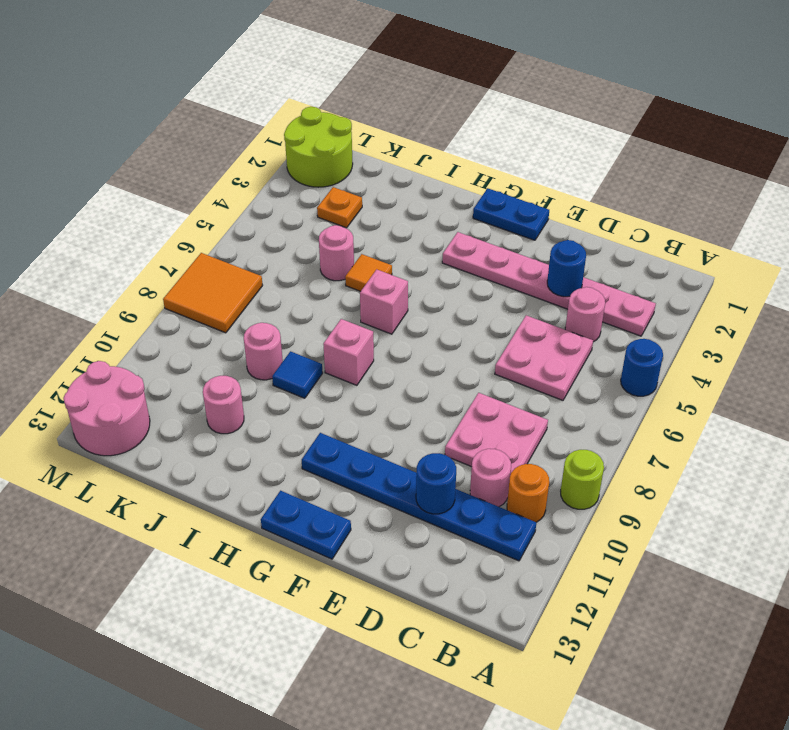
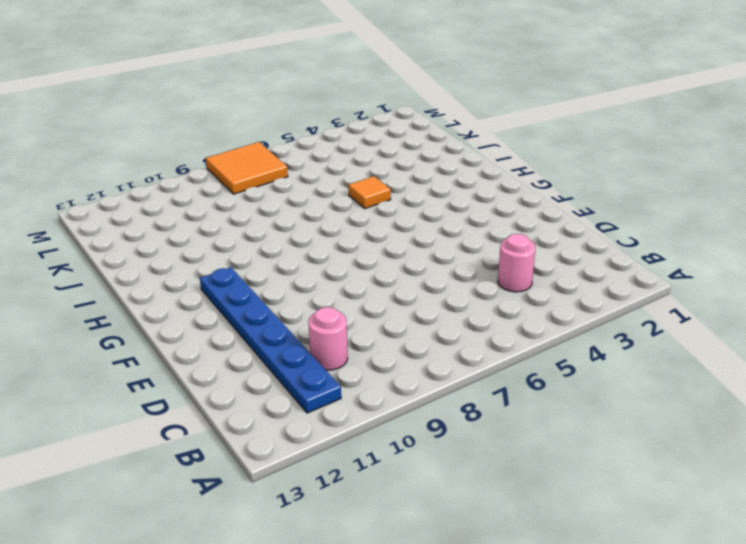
none -> blue 1x1 round brick [621,339,663,396]
none -> lime 1x1 round brick [561,450,604,509]
none -> pink 1x6 plate [442,232,656,336]

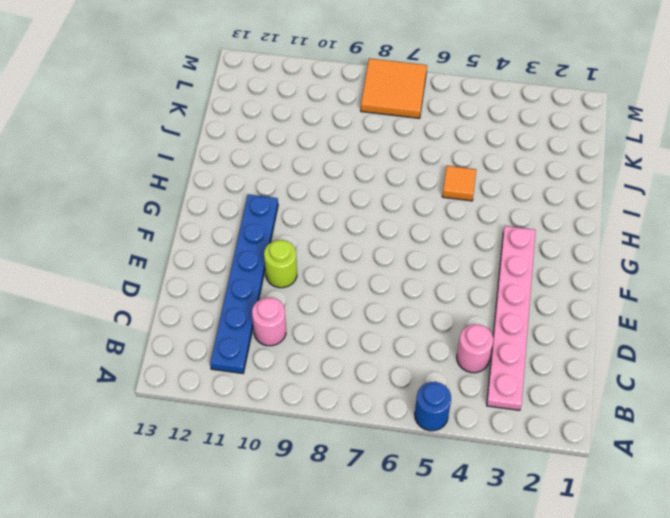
lime 1x1 round brick [264,240,297,288] -> lime 1x1 round brick moved to [561,450,604,509]
none -> orange 1x1 round brick [507,464,549,522]
none -> pink 2x2 plate [495,315,593,400]
none -> pink 2x2 plate [445,393,548,475]

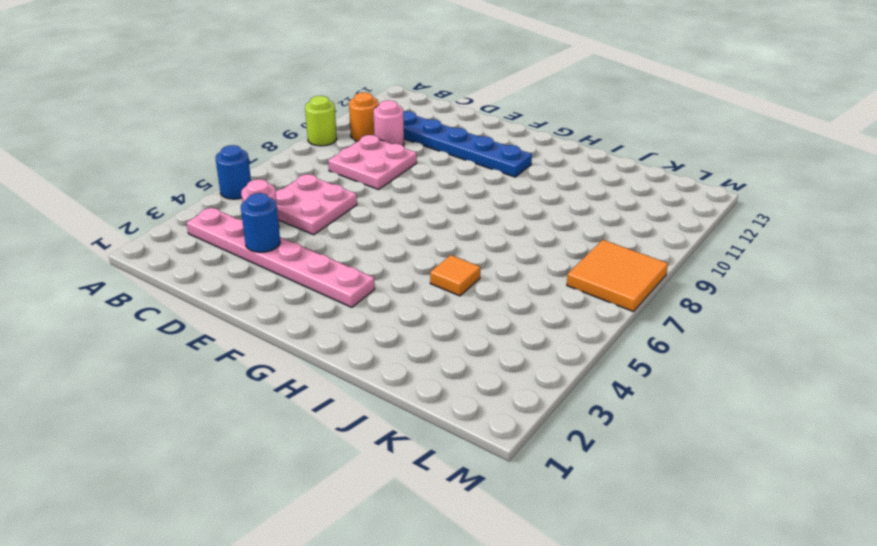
none -> blue 1x2 plate [473,188,549,240]
none -> blue 1x2 plate [261,491,351,559]
none -> pink 1x1 brick [360,270,408,334]

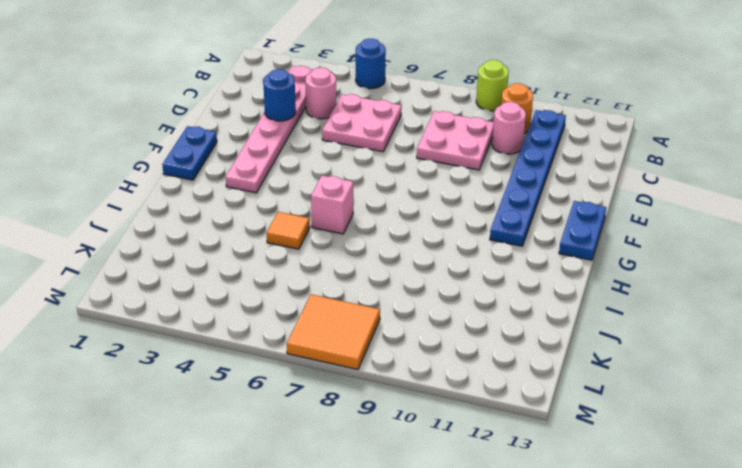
none -> pink 1x1 brick [323,319,374,385]
none -> blue 1x1 tile [272,351,323,398]
none -> pink 1x1 round brick [319,225,354,281]

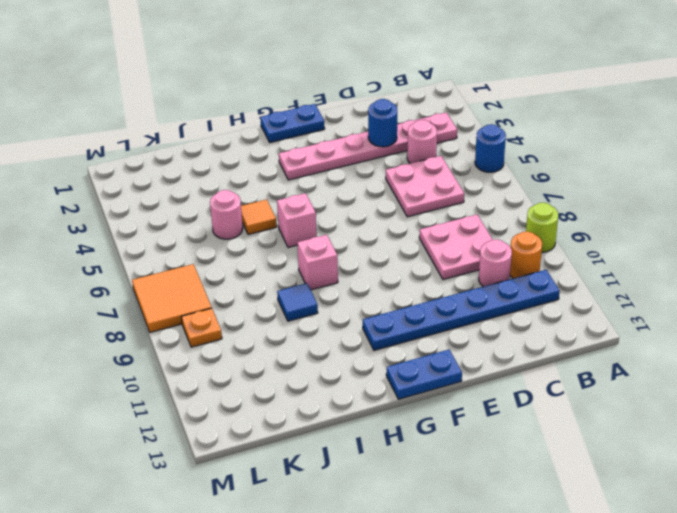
orange 1x1 plate [181,308,222,347] -> orange 1x1 plate moved to [317,187,362,228]
none -> pink 1x1 round brick [244,323,283,380]
none -> pink 1x1 round brick [203,376,244,434]
none -> lime 2x2 round brick [284,107,353,187]

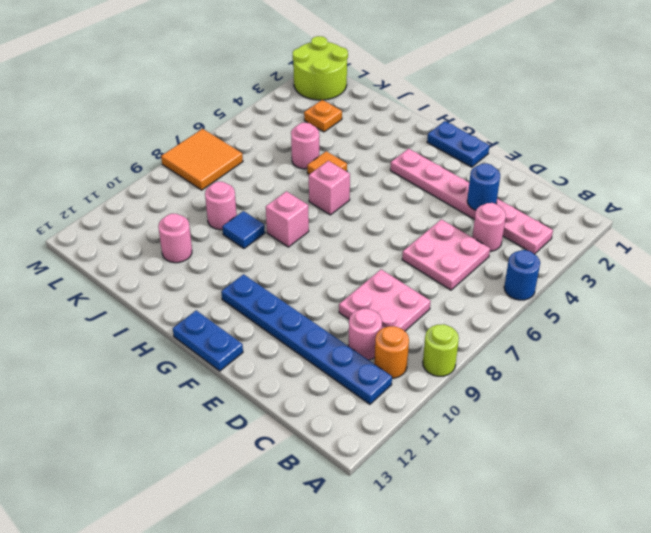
none -> pink 2x2 round brick [63,361,150,456]
none -> blue 1x1 round brick [416,453,456,514]

